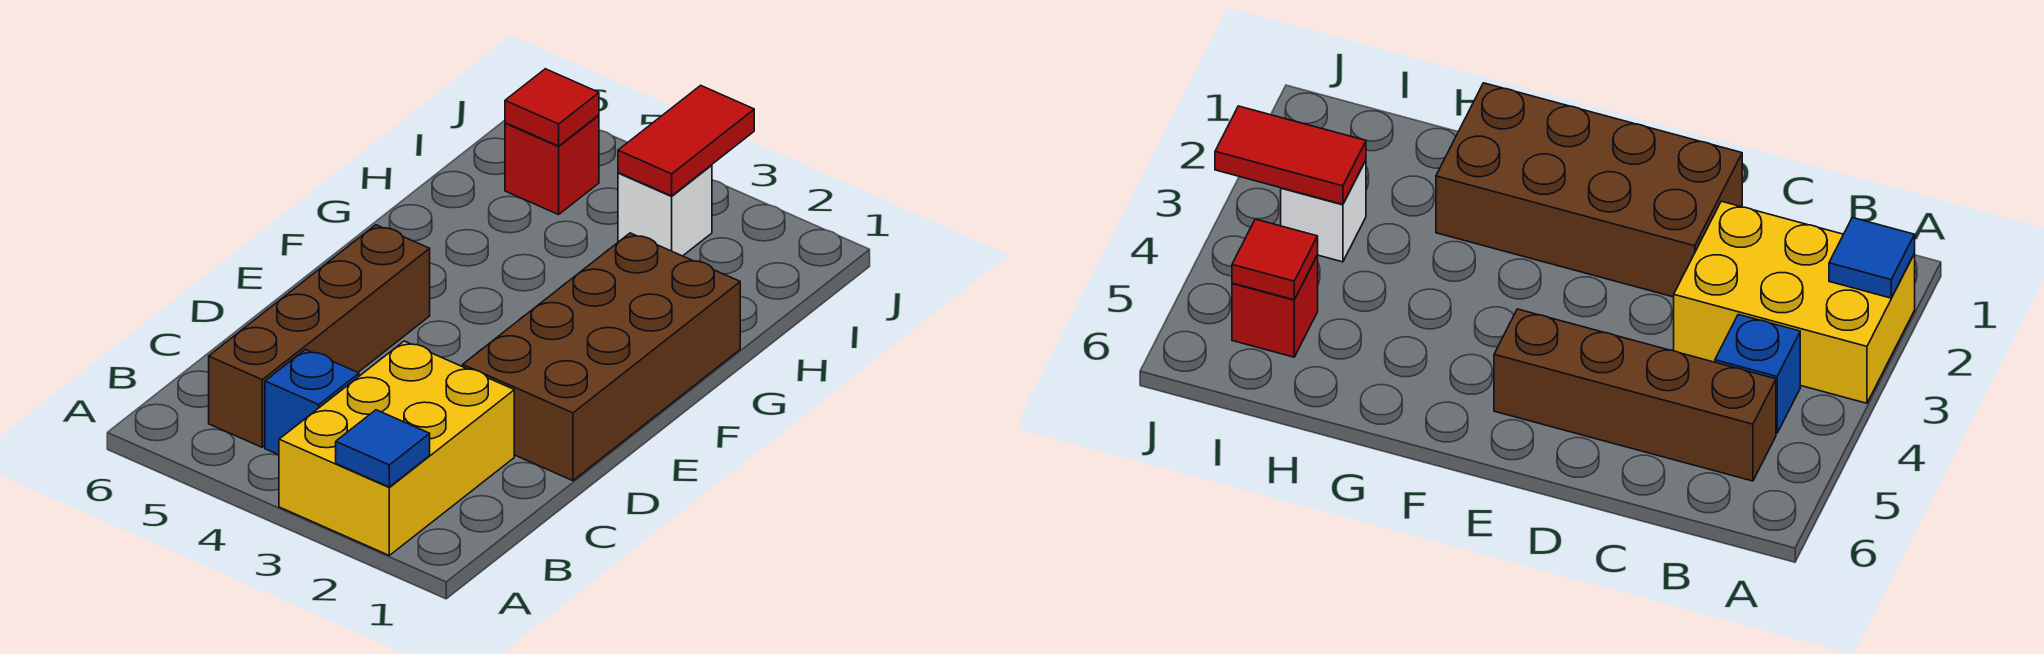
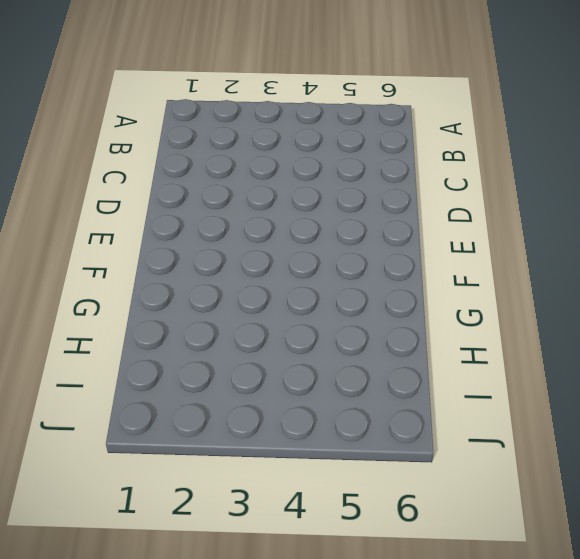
none -> yellow 2x3 brick [279,341,514,555]
none -> blue 1x1 brick [265,349,359,455]

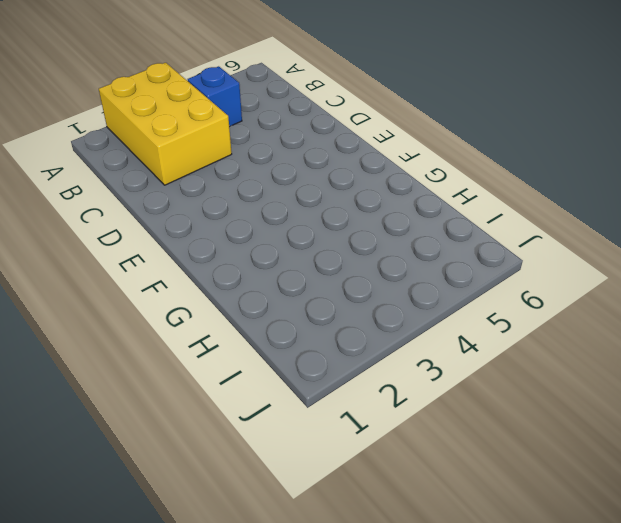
none -> brown 1x4 brick [209,225,430,447]
none -> brown 2x4 brick [463,233,740,481]

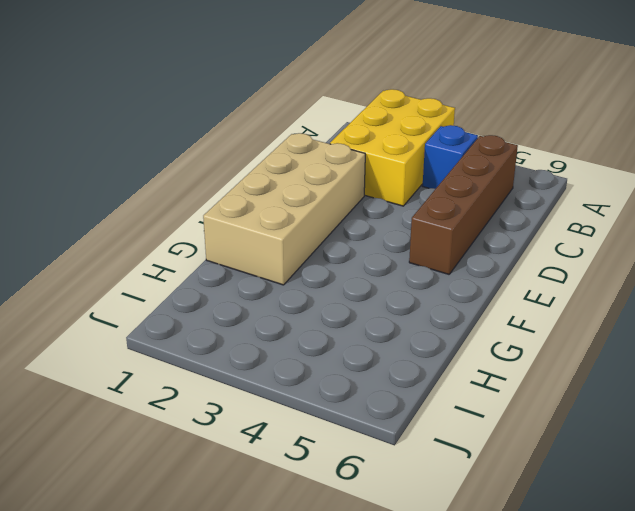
tan 2x4 brick [203,133,365,285] -> brown 2x4 brick [463,233,740,481]
none -> white 1x1 brick [618,165,712,256]
none -> red 1x1 brick [505,115,599,215]

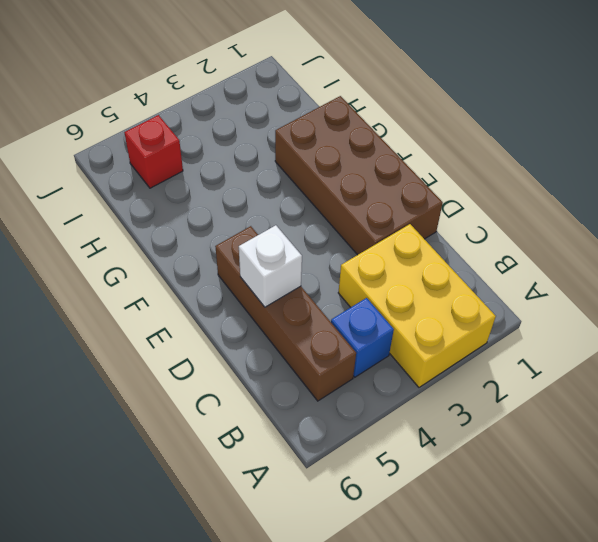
white 1x1 brick [239,225,302,307] -> white 1x1 brick moved to [618,165,712,256]
none -> blue 1x1 tile [336,410,430,487]
none -> red 1x2 tile [618,85,754,196]

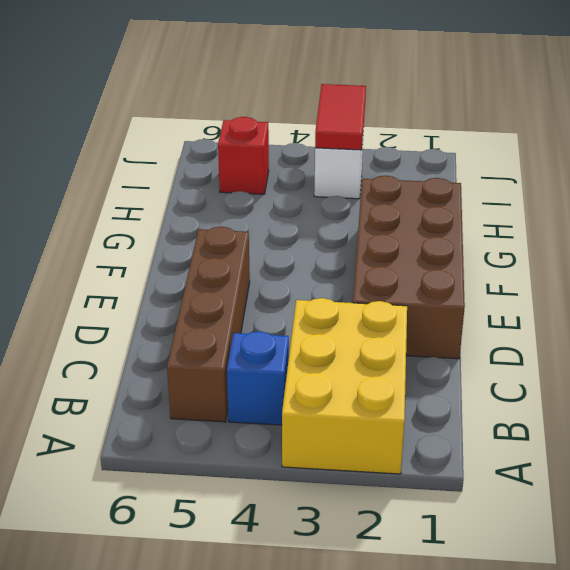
none -> blue 1x1 tile [336,410,430,487]
none -> red 1x1 tile [505,69,599,146]

